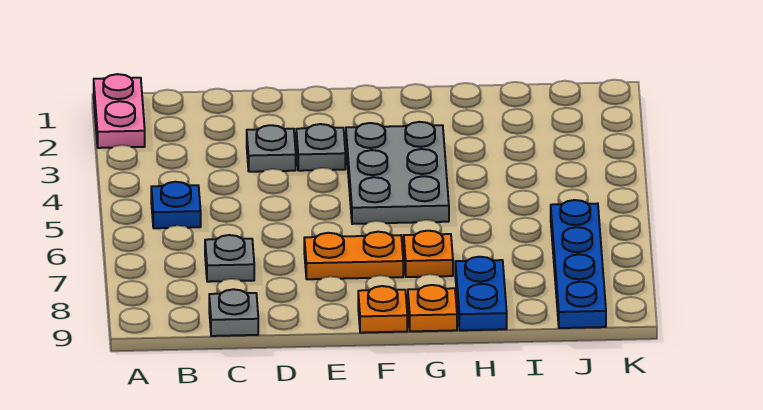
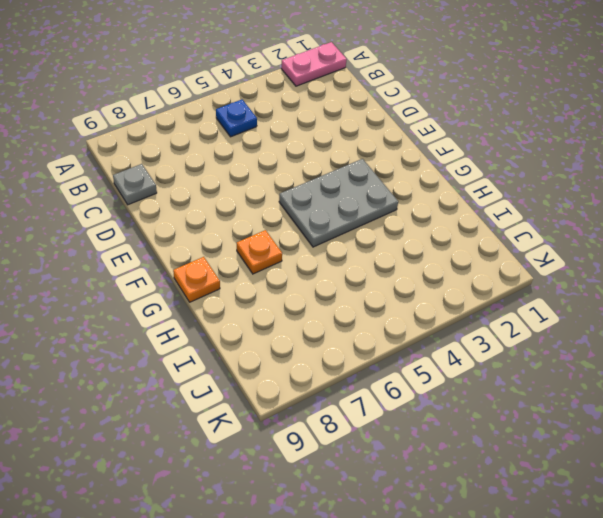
none -> grey 1x1 plate [205,235,254,282]
none -> grey 1x1 plate [247,125,296,172]
none -> grey 1x1 plate [296,124,345,171]

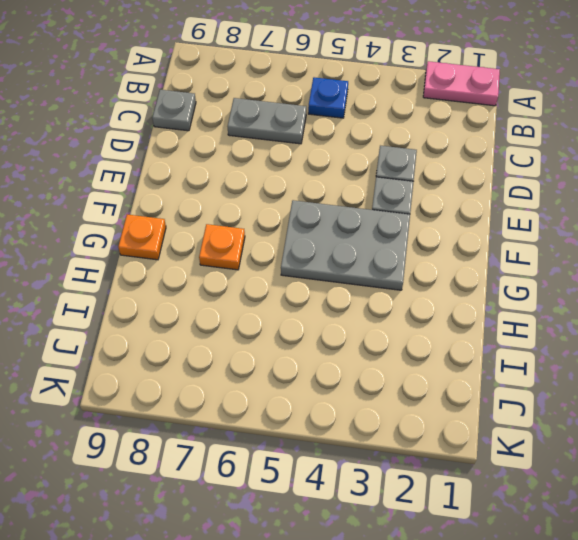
grey 1x2 plate [228,98,306,144] -> grey 1x1 plate [205,235,254,282]
none -> orange 1x2 plate [304,232,403,279]
none -> orange 1x1 plate [358,286,407,333]
none -> blue 1x2 plate [455,257,507,330]

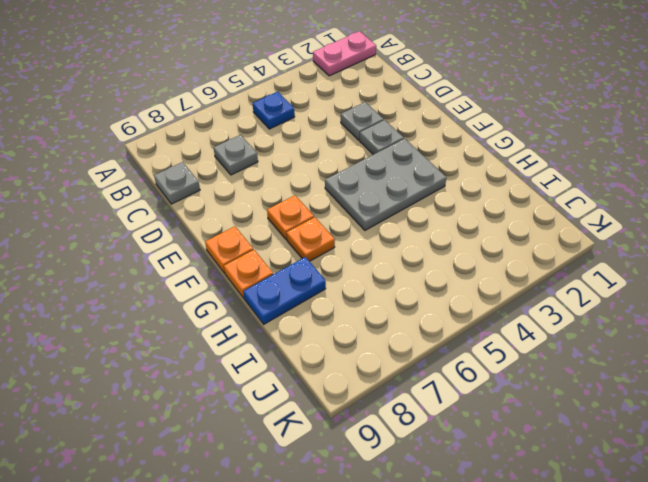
orange 1x1 plate [267,195,314,240] -> orange 1x2 plate [304,232,403,279]
none -> blue 1x4 plate [551,200,606,328]

